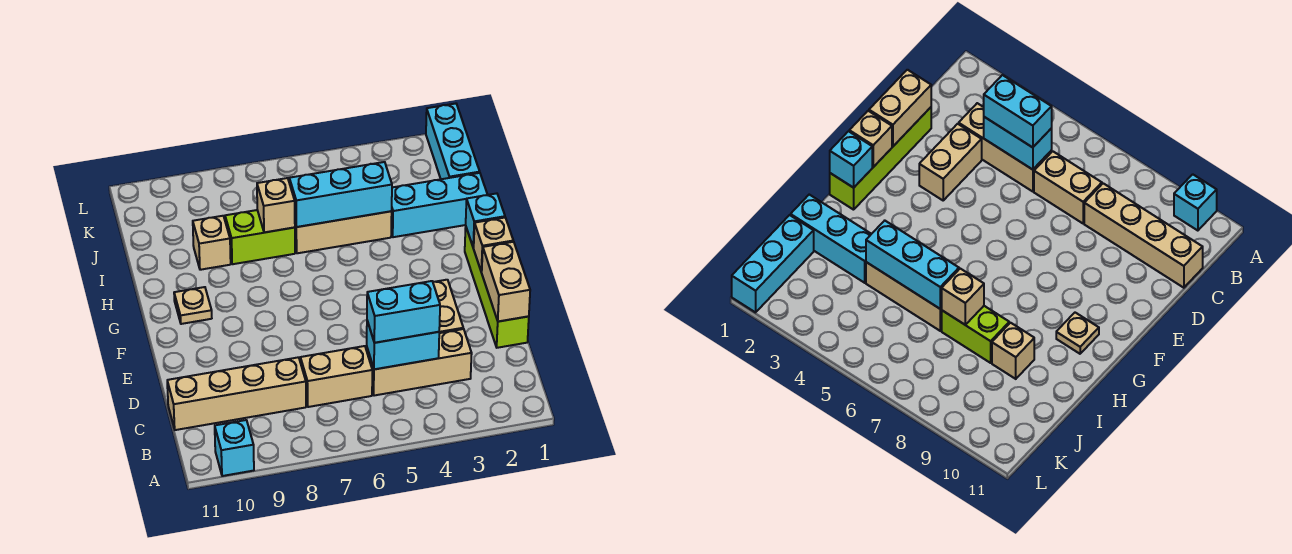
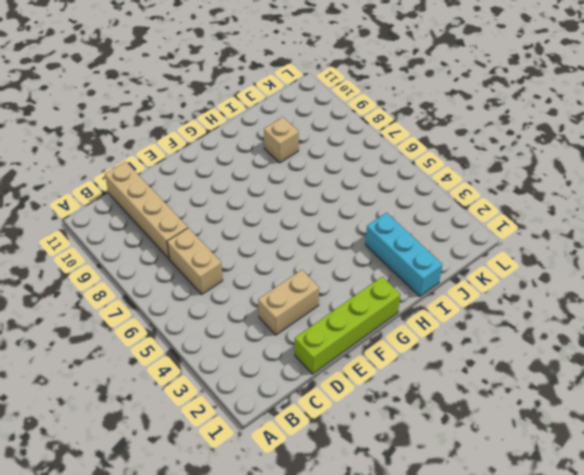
none -> cyan 1x1 brick [215,420,254,476]
none -> tan 1x3 brick [367,329,472,396]
none -> tan 1x1 plate [174,287,212,324]

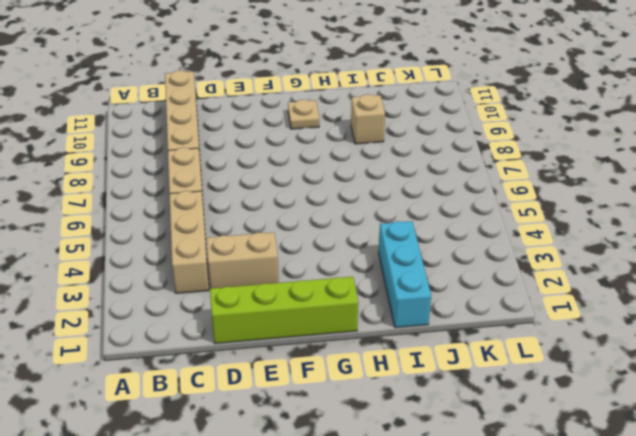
none -> cyan 1x1 brick [215,420,254,476]
none -> tan 1x3 brick [295,211,392,253]
none -> lime 1x2 brick [225,210,295,264]

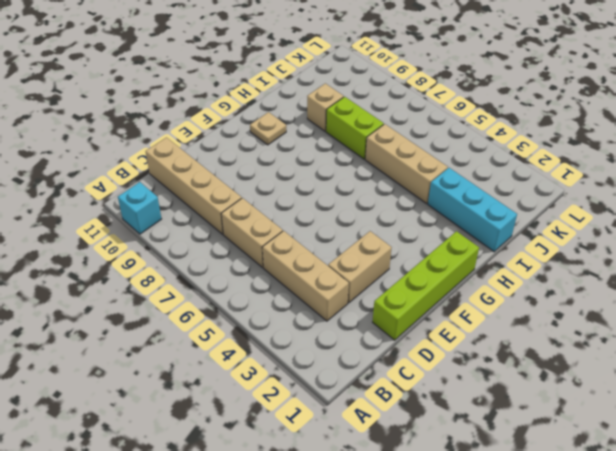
none -> cyan 1x3 brick [426,104,480,179]
none -> cyan 1x2 brick [367,321,439,369]
none -> tan 1x2 brick [481,242,530,322]

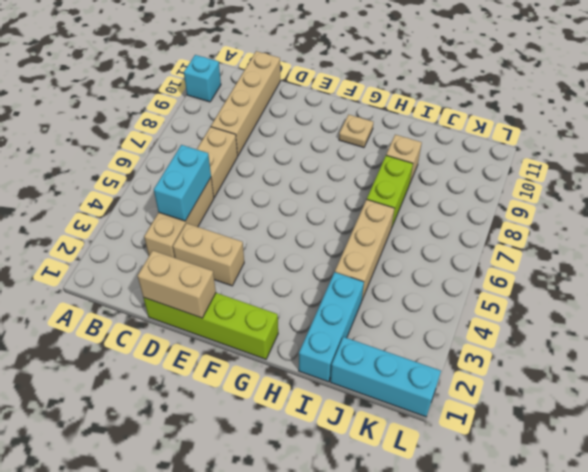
none -> tan 1x1 brick [474,218,513,272]
none -> cyan 1x1 brick [466,193,505,248]
none -> cyan 1x3 brick [289,162,392,227]

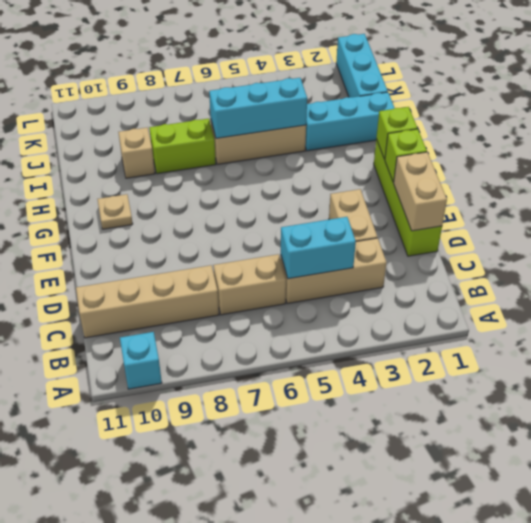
lime 1x1 brick [385,129,427,182] -> tan 1x1 brick [474,218,513,272]
lime 1x1 brick [376,107,417,159] -> cyan 1x1 brick [466,193,505,248]
none -> tan 1x1 brick [257,178,295,232]
none -> cyan 1x2 brick [367,281,440,343]

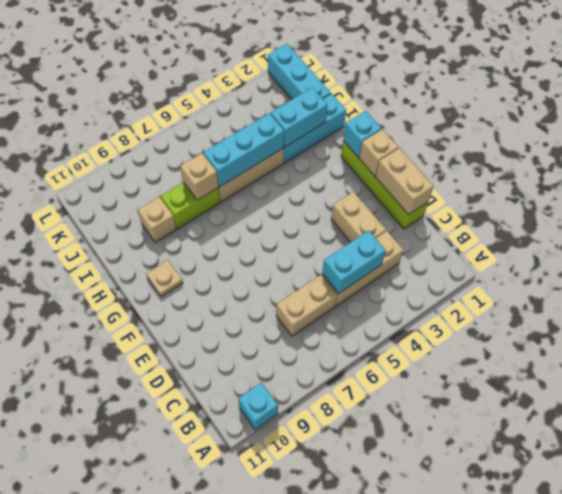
cyan 1x2 brick [270,87,327,147] -> cyan 1x2 brick moved to [367,281,440,343]
none -> tan 1x4 brick [167,357,306,430]

